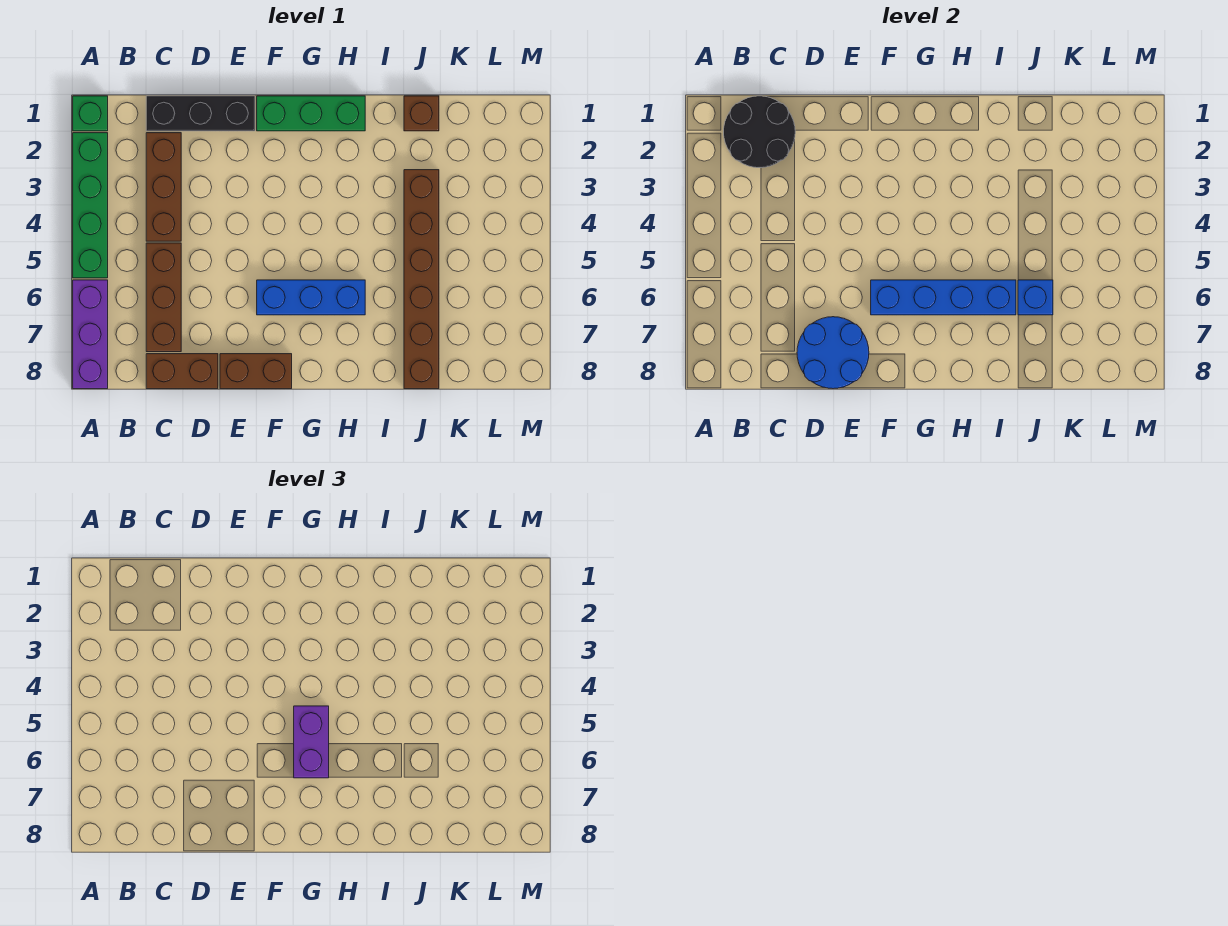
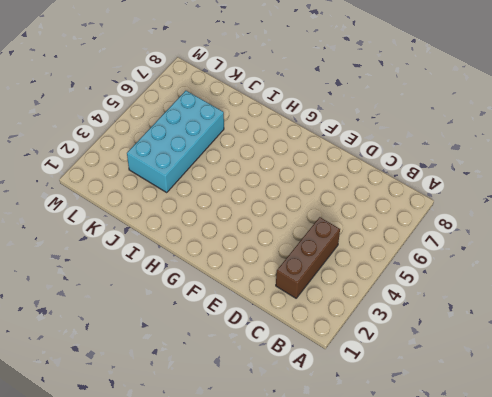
cyan 2x4 brick [127,91,224,192] -> brown 1x6 brick [404,170,439,389]
none -> green 1x1 brick [73,96,108,131]
none -> green 1x4 brick [73,133,108,278]
none -> purple 1x3 brick [73,280,108,389]

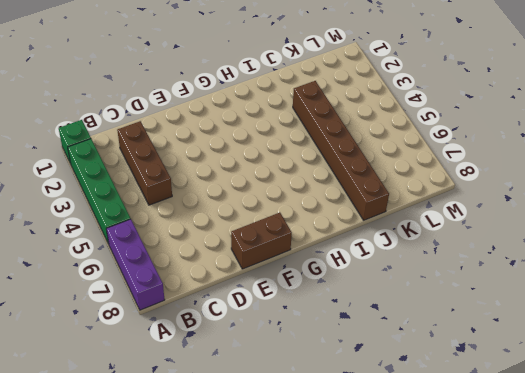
none -> black 1x3 brick [146,96,255,131]
none -> brown 1x3 brick [146,243,181,352]
none -> brown 1x2 brick [146,354,218,389]

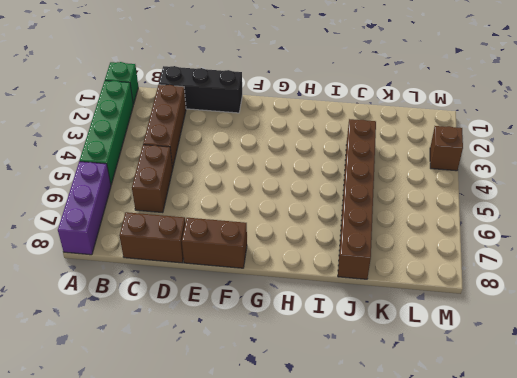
brown 1x2 brick [132,145,173,213] -> brown 1x3 brick [146,243,181,352]
brown 1x1 brick [430,126,463,171] -> brown 1x1 brick moved to [404,96,439,131]
none -> green 1x3 brick [257,96,365,131]
none -> blue 1x3 brick [257,280,365,315]
none -> black 2x2 round brick [724,96,795,168]

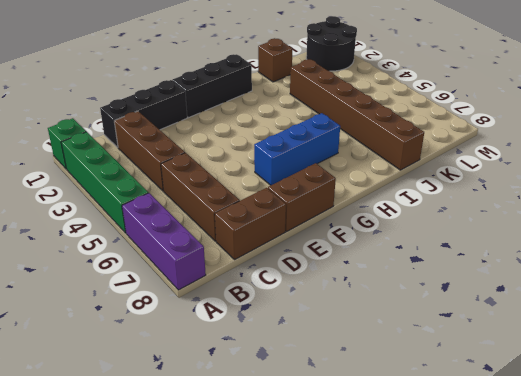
black 1x3 brick [172,54,252,118] -> green 1x3 brick [257,96,365,131]
black 2x2 round brick [306,16,357,71] -> black 2x2 round brick moved to [724,96,795,168]
none -> blue 2x2 round brick [797,317,869,389]
none -> blue 1x4 brick [871,280,1016,315]
none -> blue 1x1 brick [1018,280,1053,315]

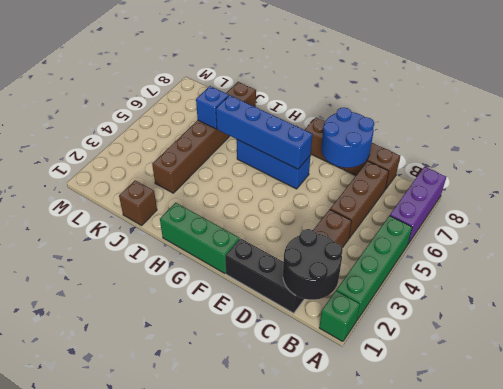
none -> purple 1x2 brick [294,706,329,778]

